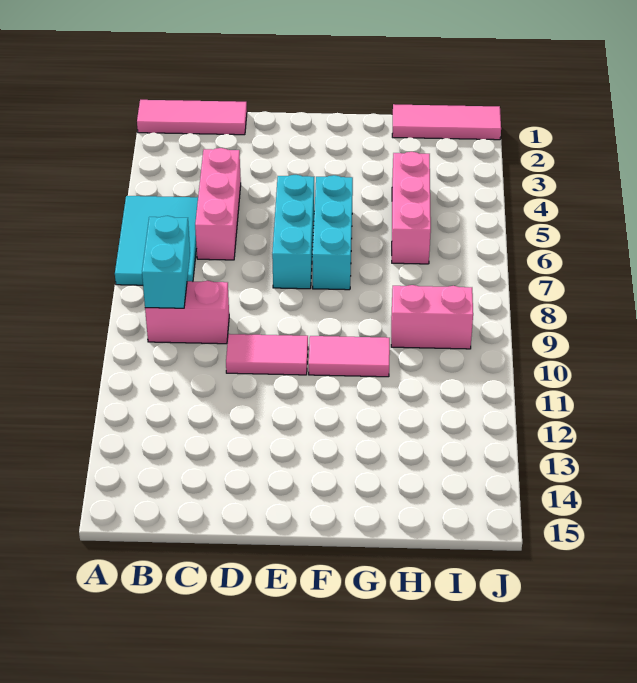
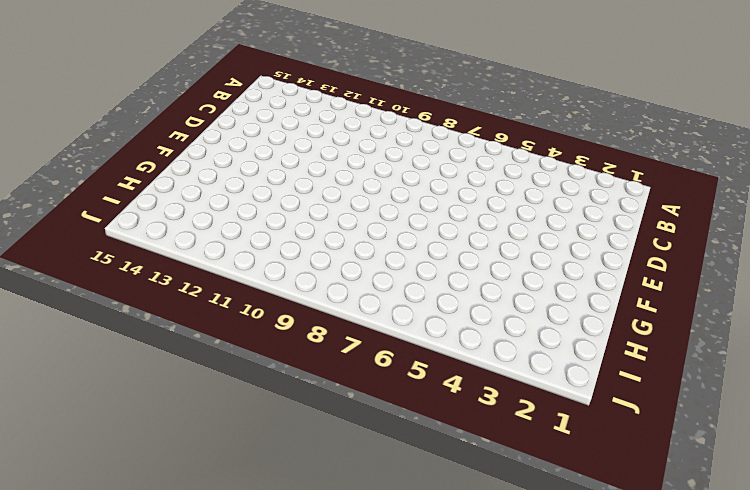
none -> pink 1x3 tile [137,100,247,135]
none -> cyan 2x3 tile [115,196,198,285]
none -> pink 1x2 brick [145,281,229,344]

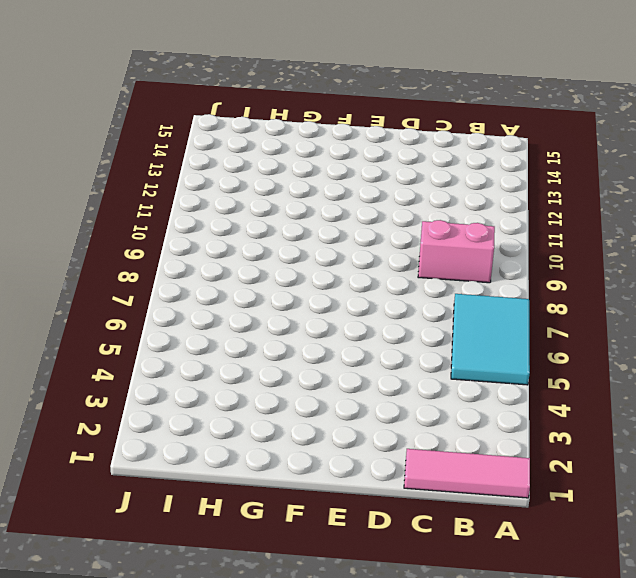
none -> pink 1x3 brick [195,148,241,260]
none -> pink 1x2 tile [226,334,308,375]
none -> cyan 1x3 brick [272,175,314,289]

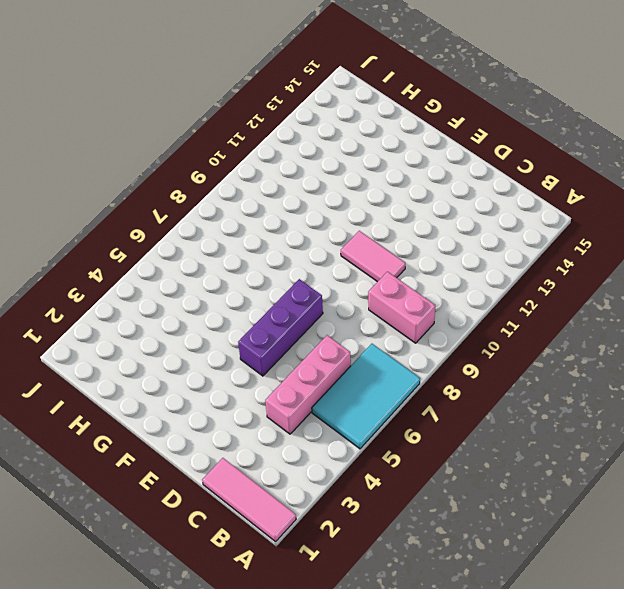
purple 1x3 brick [238,279,323,376] -> cyan 1x3 brick [272,175,314,289]
none -> cyan 1x3 brick [312,175,353,290]
none -> pink 1x2 tile [309,336,390,377]
none -> pink 1x3 tile [392,104,501,140]

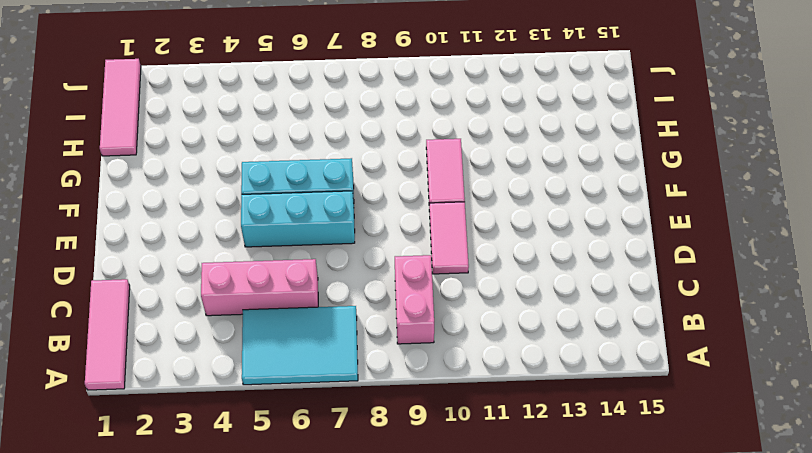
none -> pink 1x3 brick [392,152,431,264]
none -> pink 1x2 brick [391,285,473,349]
none -> cyan 1x2 brick [142,216,190,308]

